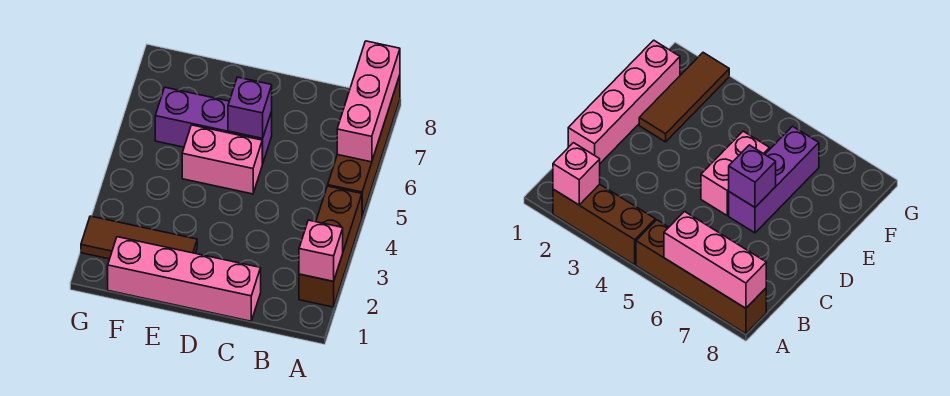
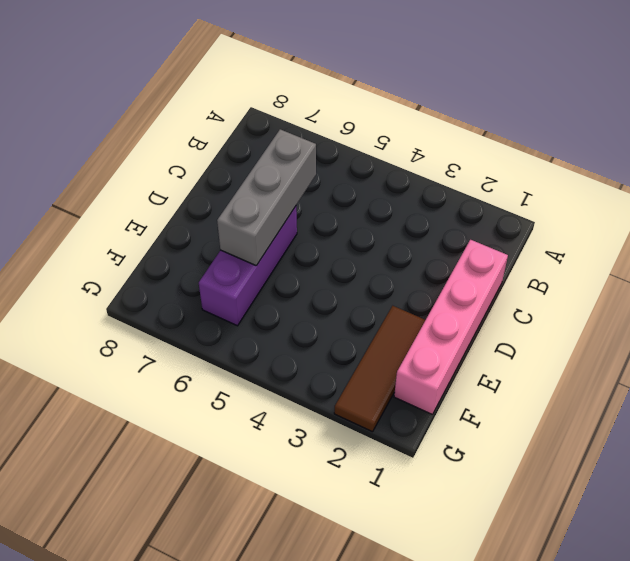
grey 1x3 brick [217,129,316,266] -> purple 1x1 brick [228,77,272,138]
none -> brown 1x3 brick [299,186,362,307]
none -> brown 1x4 brick [328,75,400,217]

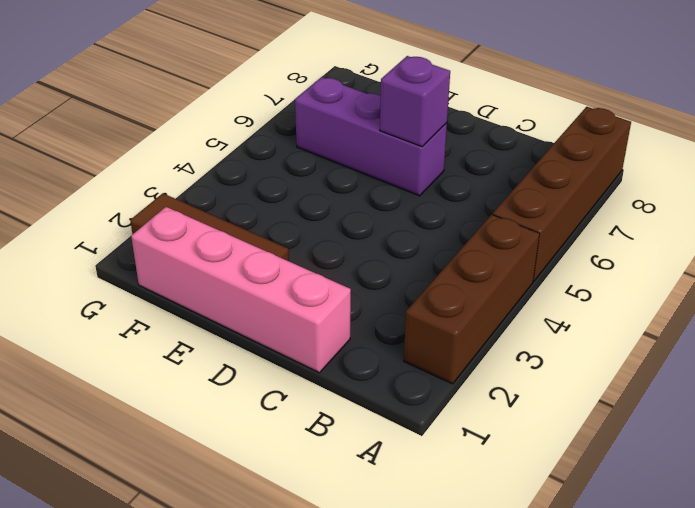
none -> pink 1x2 brick [182,125,262,194]
none -> pink 1x1 brick [299,220,343,281]

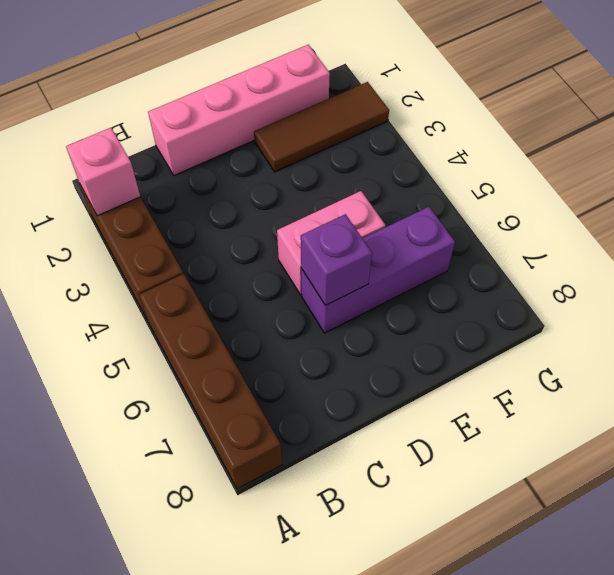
none -> pink 1x3 brick [337,41,400,162]

